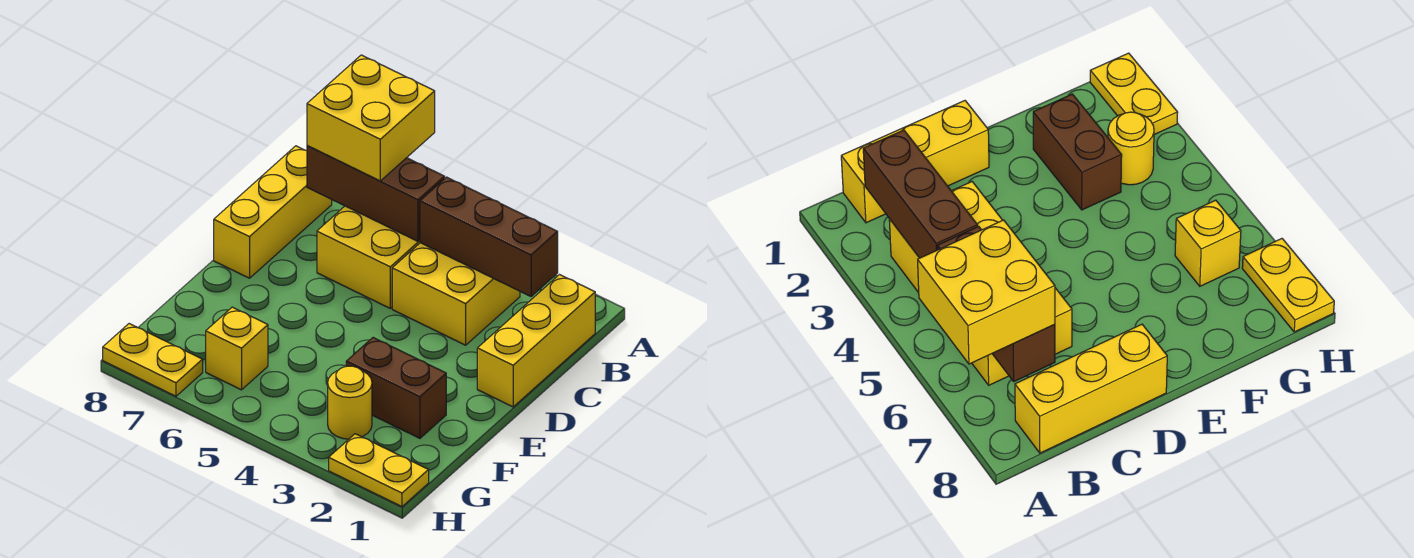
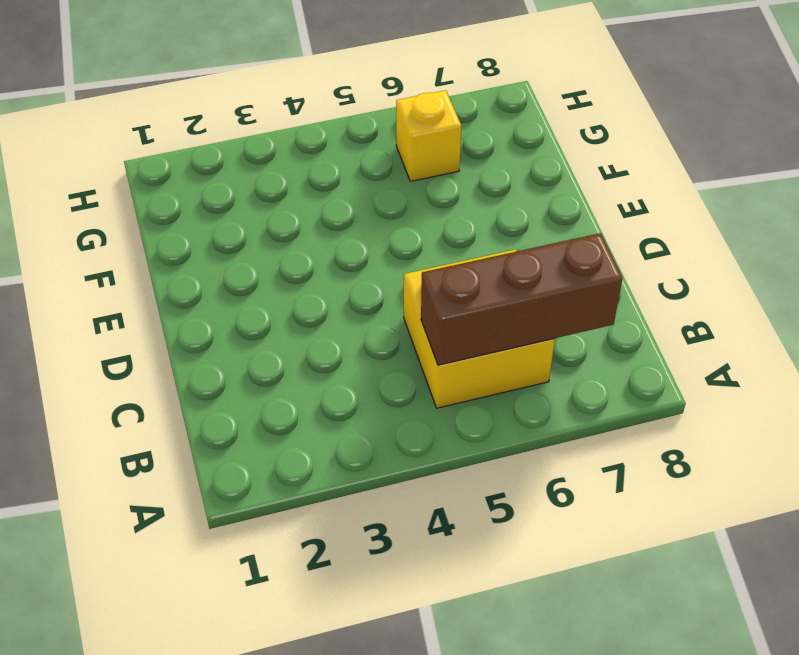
none -> yellow 1x3 brick [477,275,595,407]
none -> yellow 2x2 brick [392,243,520,345]
none -> yellow 1x3 brick [214,146,332,278]

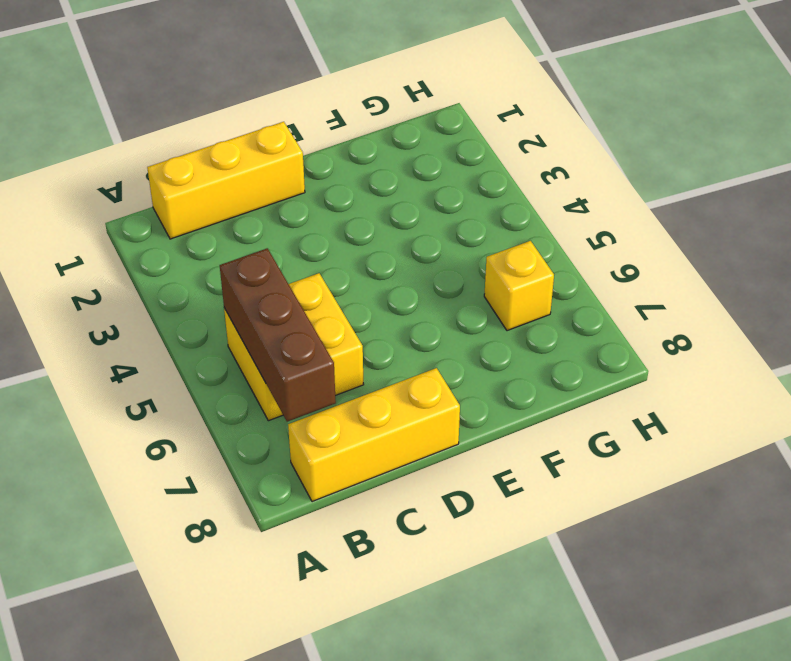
none -> yellow 2x2 brick [392,243,520,345]
none -> brown 1x2 brick [346,338,446,438]
none -> yellow 1x1 round brick [328,366,372,439]

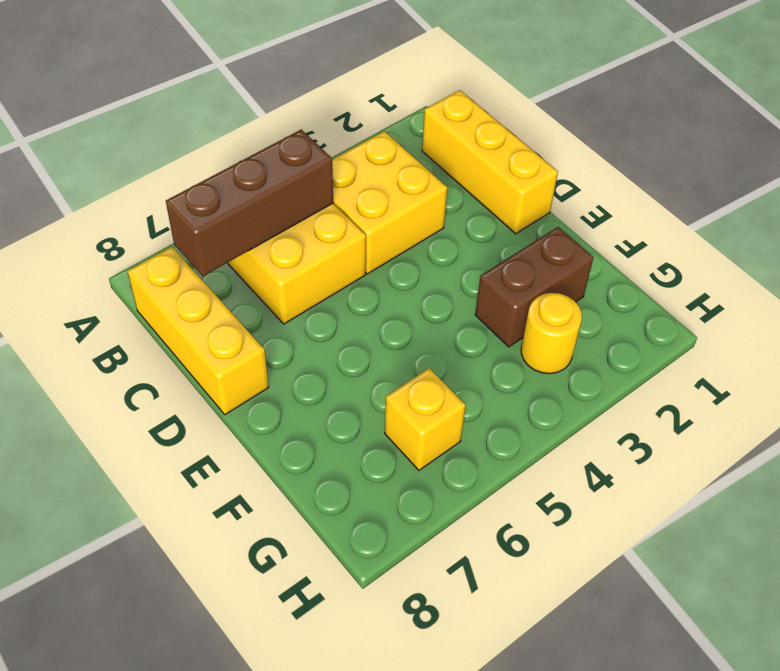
none -> yellow 1x2 plate [329,434,429,507]
none -> yellow 1x2 plate [103,324,203,396]
none -> brown 1x3 brick [420,177,558,296]

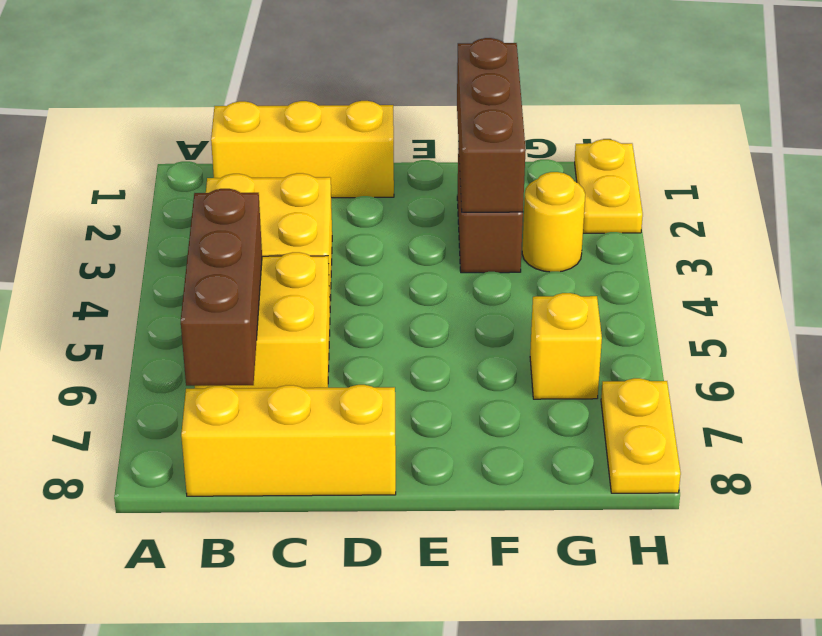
brown 1x3 brick [457,38,526,212] -> brown 1x3 brick moved to [420,177,558,296]
none -> yellow 2x2 brick [307,55,435,181]

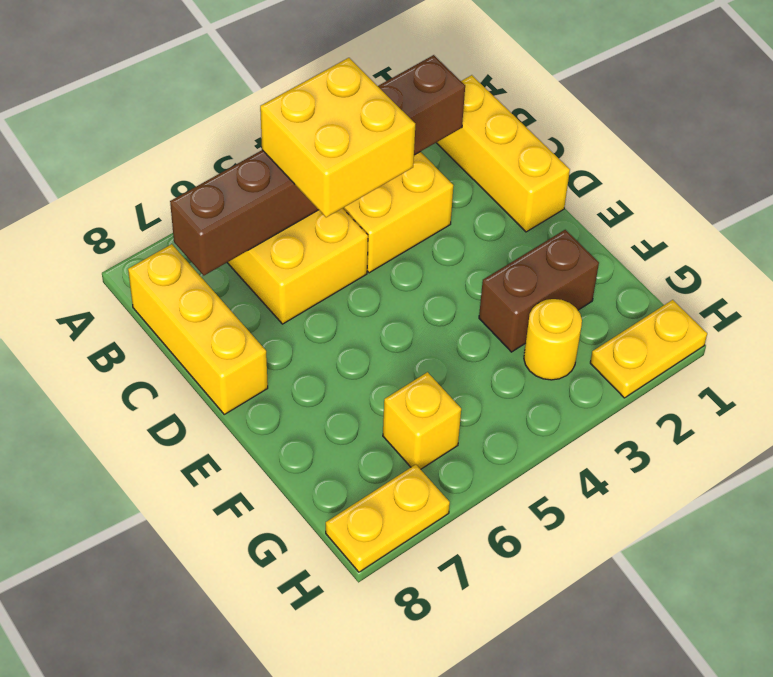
yellow 2x2 brick [260,58,415,217] -> yellow 2x2 brick moved to [307,55,435,181]

